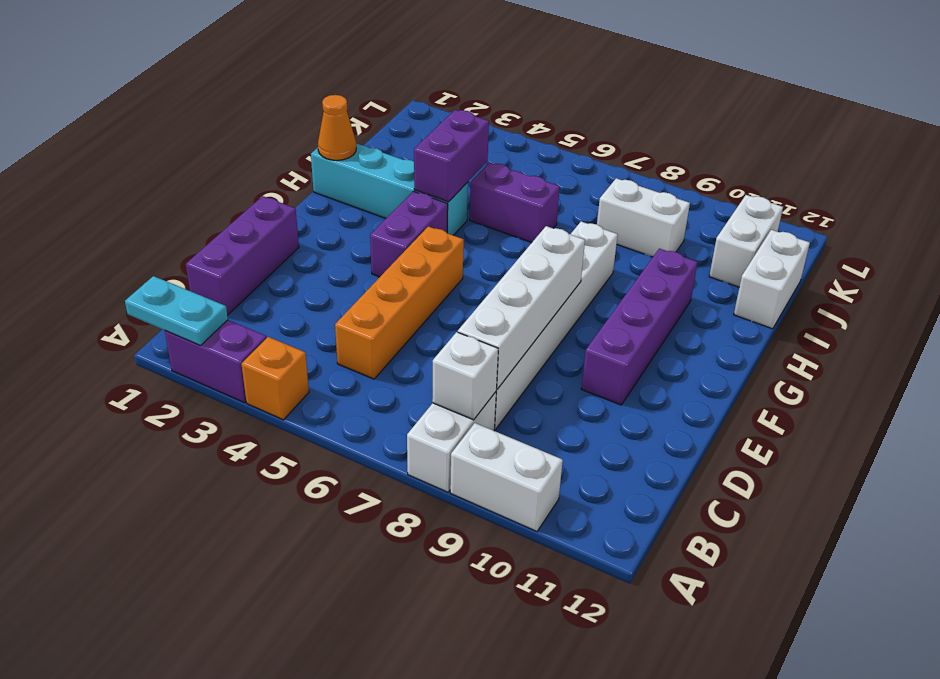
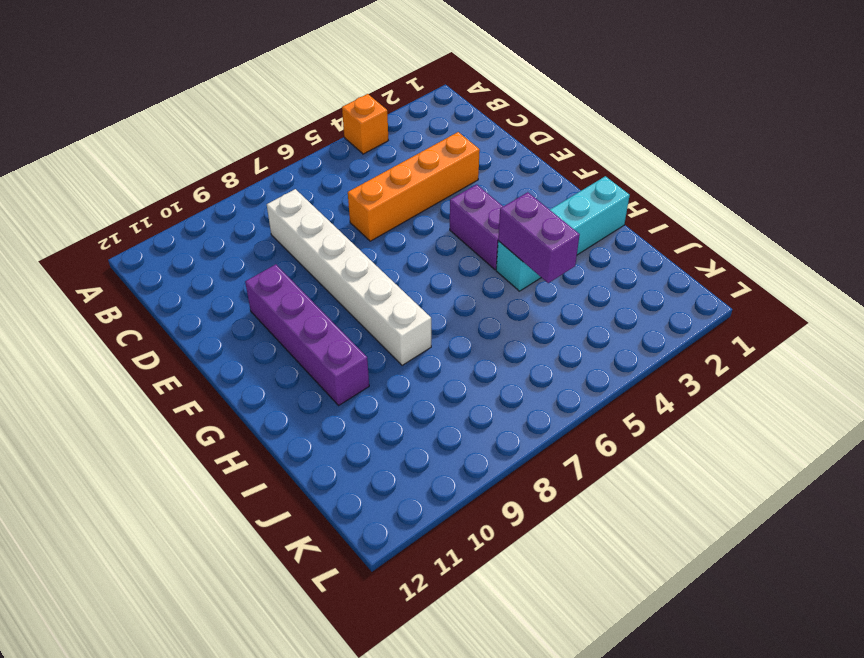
orange 1x4 brick [348,132,480,241] -> orange 1x4 brick turned to [335,226,464,379]
none -> purple 1x2 brick [165,320,266,403]
none -> white 1x2 brick [407,392,496,492]
none -> white 1x2 brick [450,423,563,531]

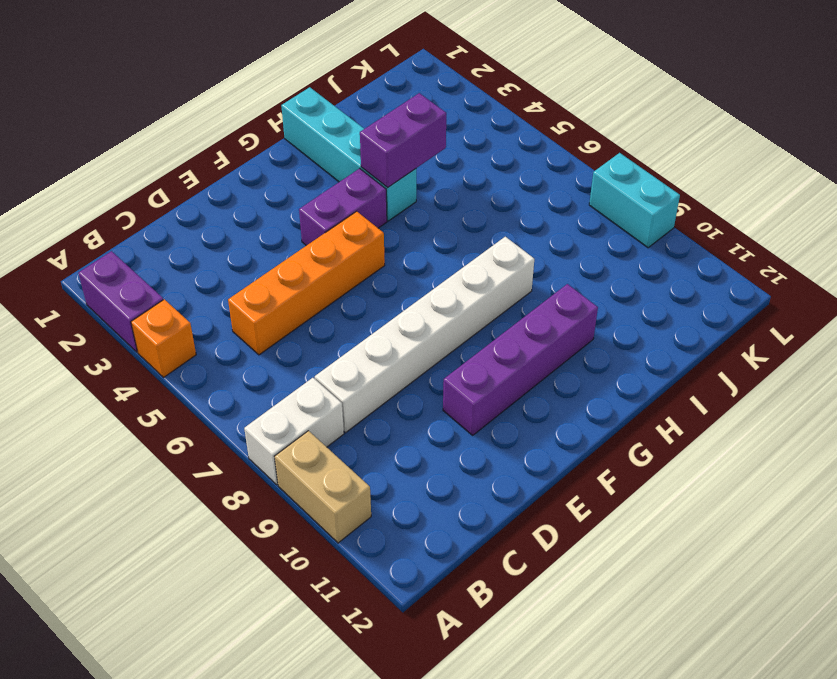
tan 1x2 brick [275,431,371,543] -> white 1x2 brick [450,423,563,531]
cyan 1x2 brick [589,153,680,248] -> none
none -> purple 1x3 brick [186,196,299,315]
none -> purple 1x2 brick [470,162,560,243]
none -> white 1x2 brick [734,230,810,329]

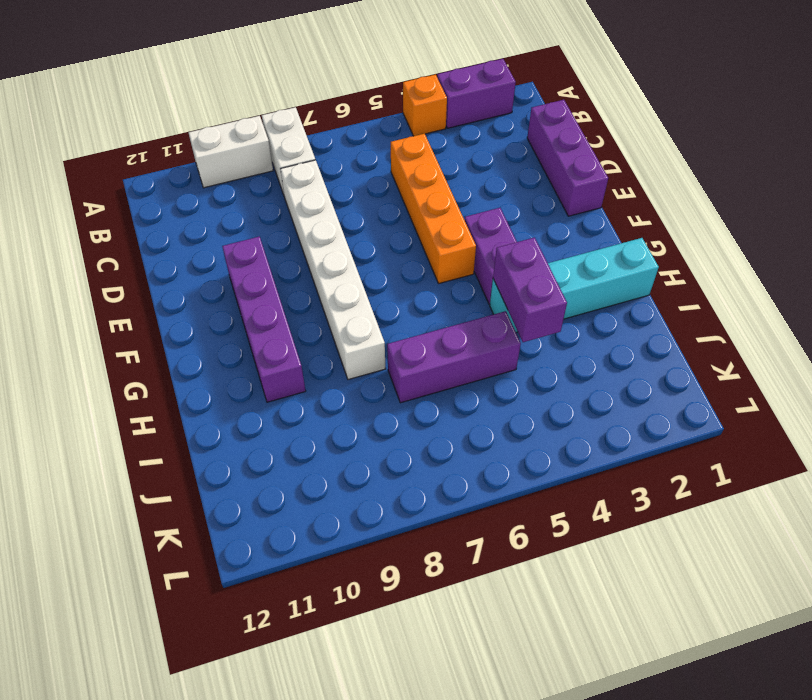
purple 1x3 brick [387,311,521,403] -> purple 1x2 brick [470,162,560,243]
none -> white 1x2 brick [734,230,810,329]
none -> white 1x2 brick [597,178,690,257]
none -> white 1x2 brick [709,195,783,287]

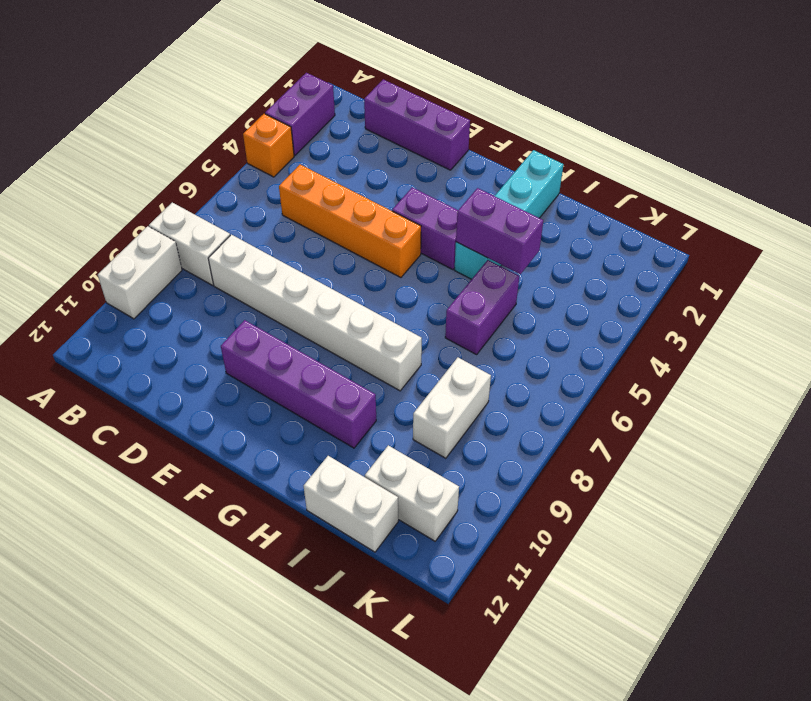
none -> cyan 1x2 plate [125,276,228,345]
none -> white 1x1 brick [432,332,498,420]
none -> white 1x4 brick [458,226,585,389]

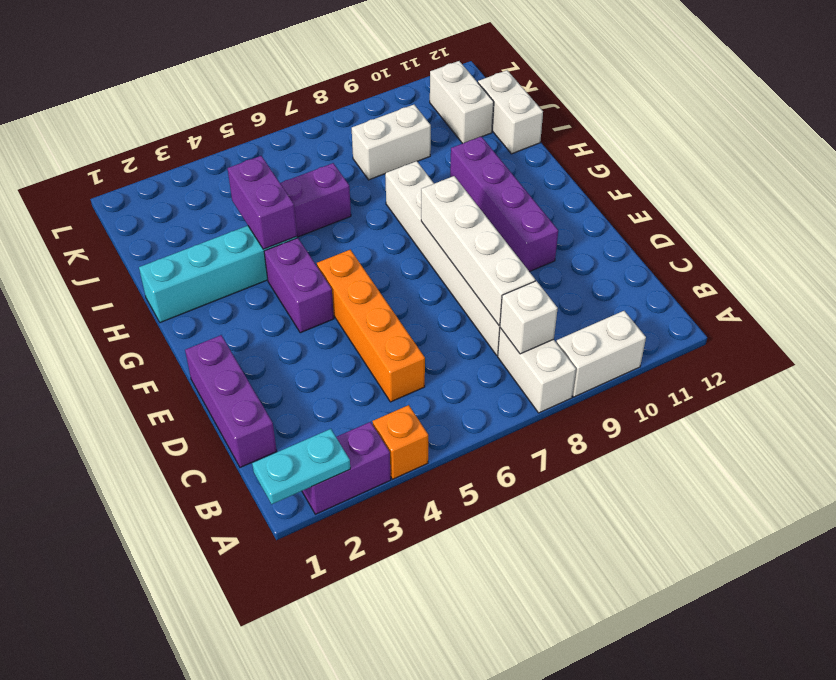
none -> orange 1x1 cone [318,95,356,160]

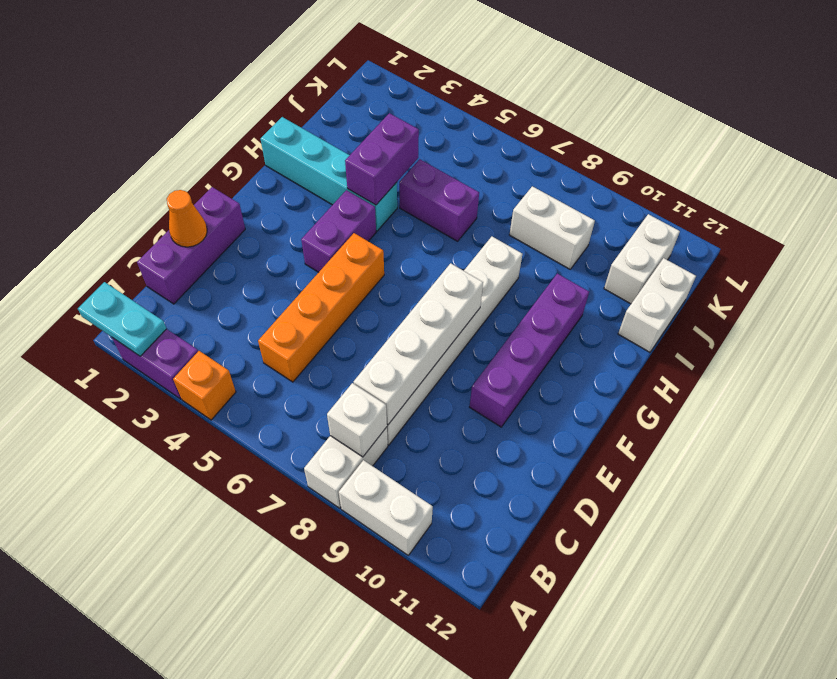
orange 1x1 cone [167,190,207,247] -> orange 1x1 cone moved to [318,95,356,160]

